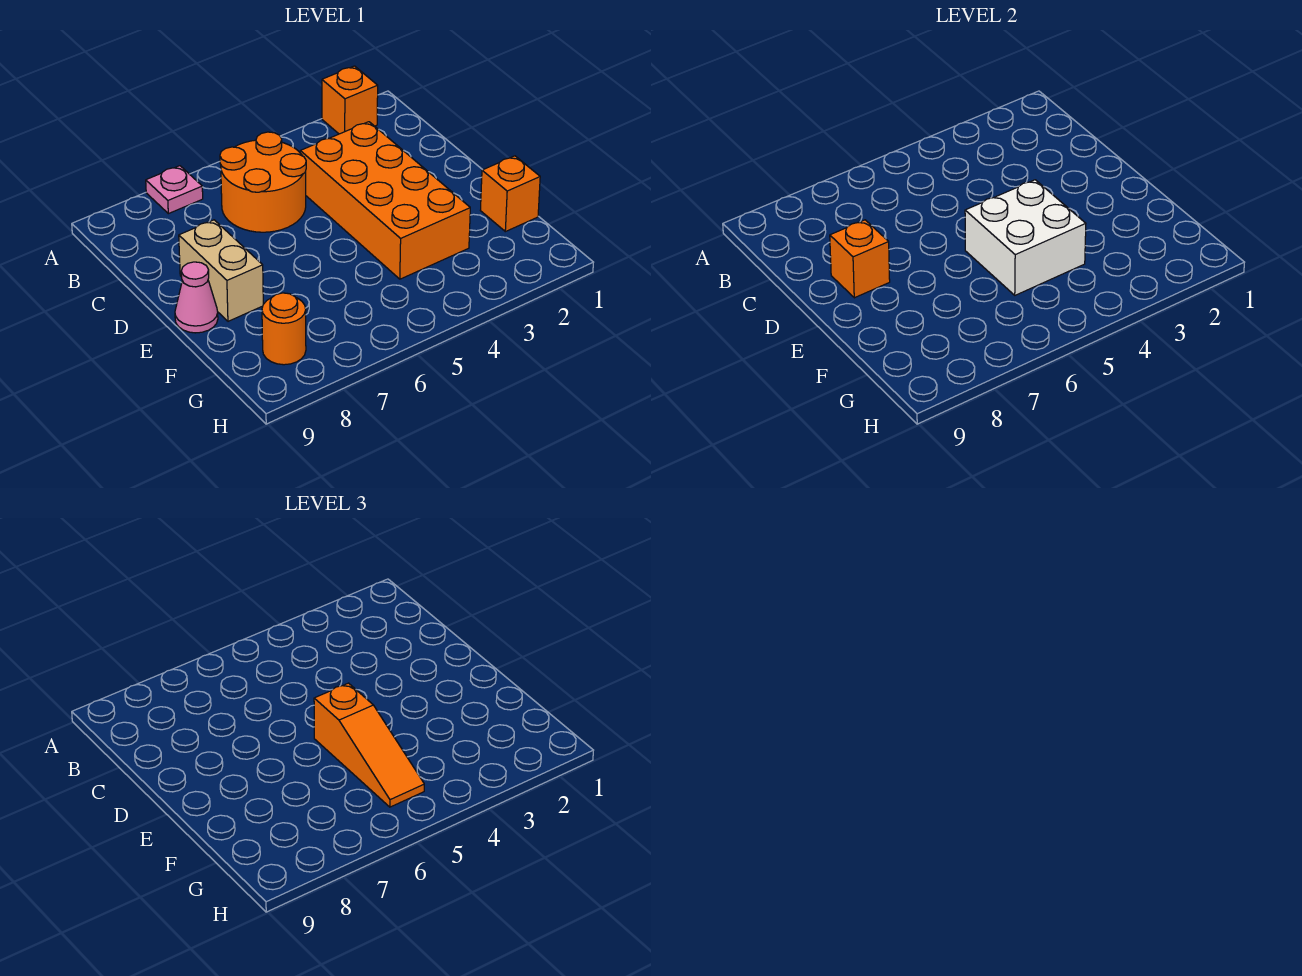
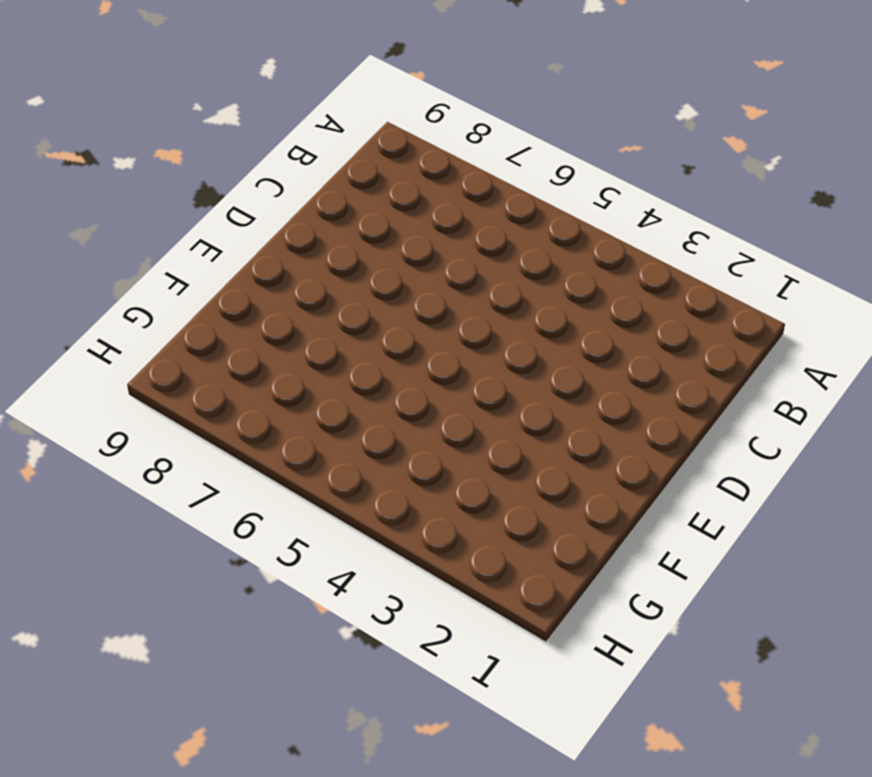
none -> orange 1x1 brick [322,66,378,134]
none -> pink 1x1 plate [146,166,203,214]

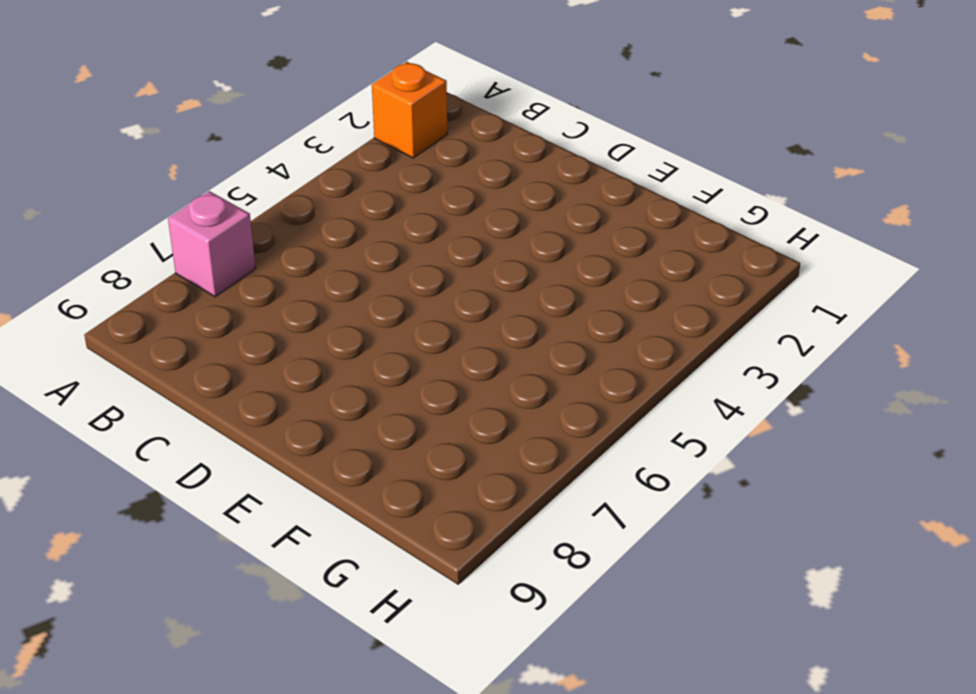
pink 1x1 brick [168,191,256,297] -> pink 1x1 plate [146,166,203,214]
none -> orange 2x2 round brick [220,132,306,232]
none -> orange 2x4 brick [300,122,470,279]

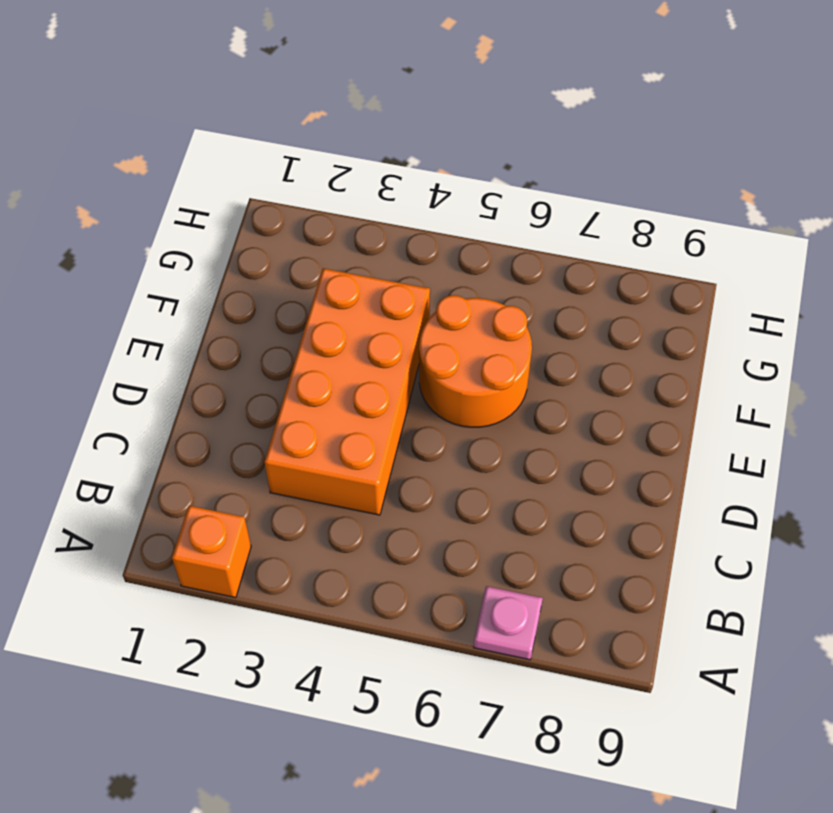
orange 2x2 round brick [419,295,532,427] -> orange 2x2 round brick moved to [220,132,306,232]
none -> tan 1x2 brick [179,220,263,321]
none -> pink 1x1 cone [175,262,218,333]

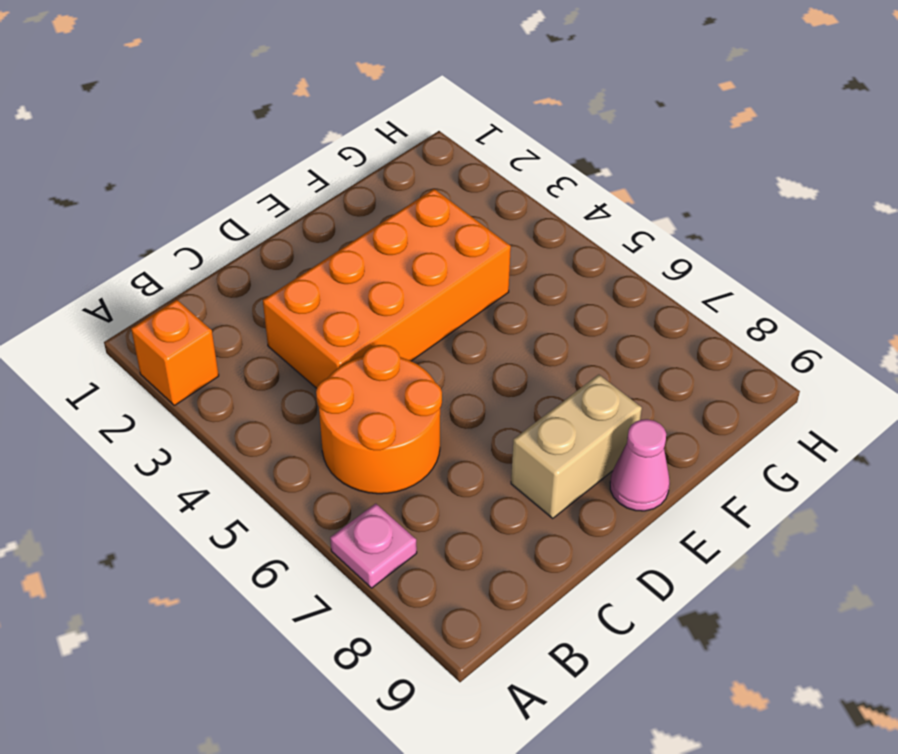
none -> orange 1x1 brick [480,156,540,232]
none -> orange 1x1 round brick [262,293,306,365]

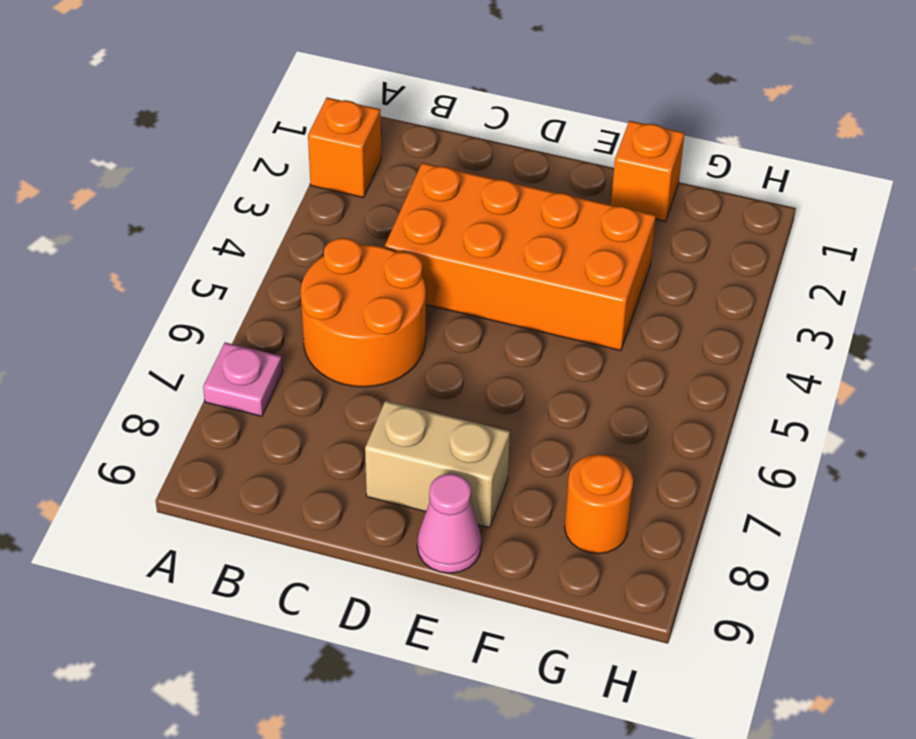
none -> orange 1x1 brick [830,220,890,298]
none -> white 2x2 brick [965,180,1086,295]

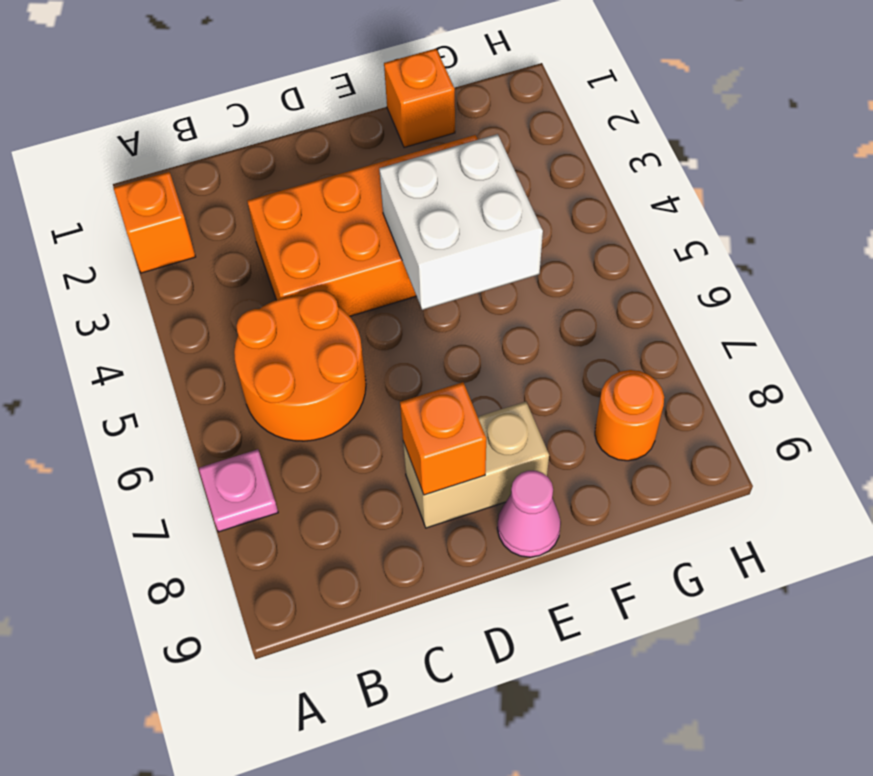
none -> orange 1x3 slope [314,683,424,807]

